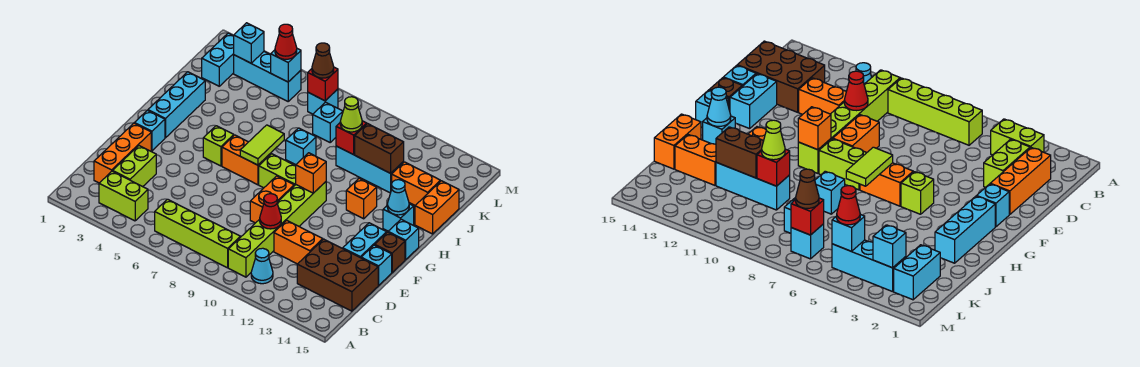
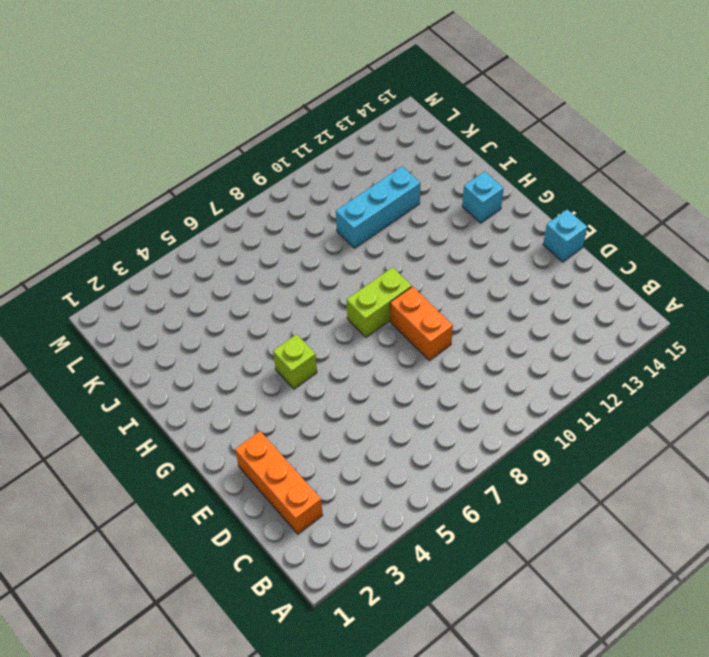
none -> lime 1x2 brick [99,171,148,221]
none -> lime 1x4 brick [155,199,240,268]
none -> lime 1x6 brick [228,182,326,277]
none -> cyan 1x1 cone [251,248,273,284]

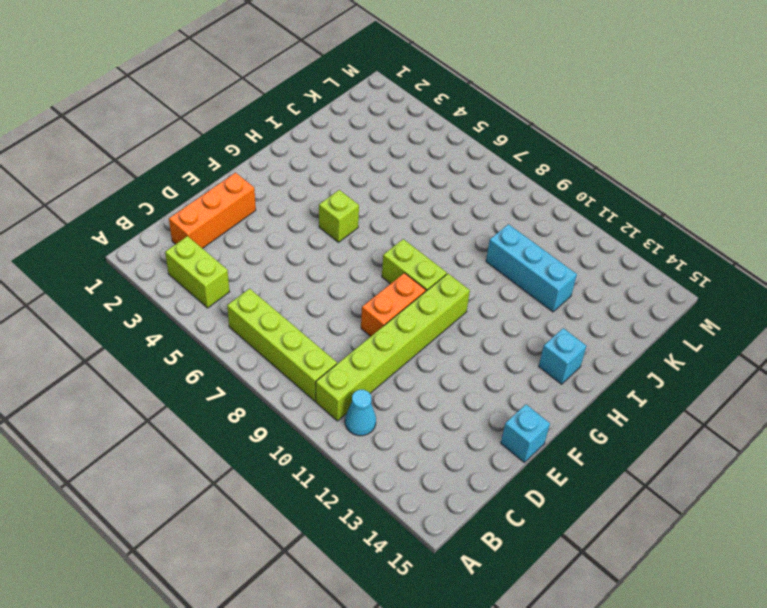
none -> lime 1x2 brick [113,146,156,187]
none -> brown 2x3 brick [297,239,378,311]
none -> orange 1x2 brick [274,220,323,264]
none -> cyan 1x2 brick [343,223,387,258]

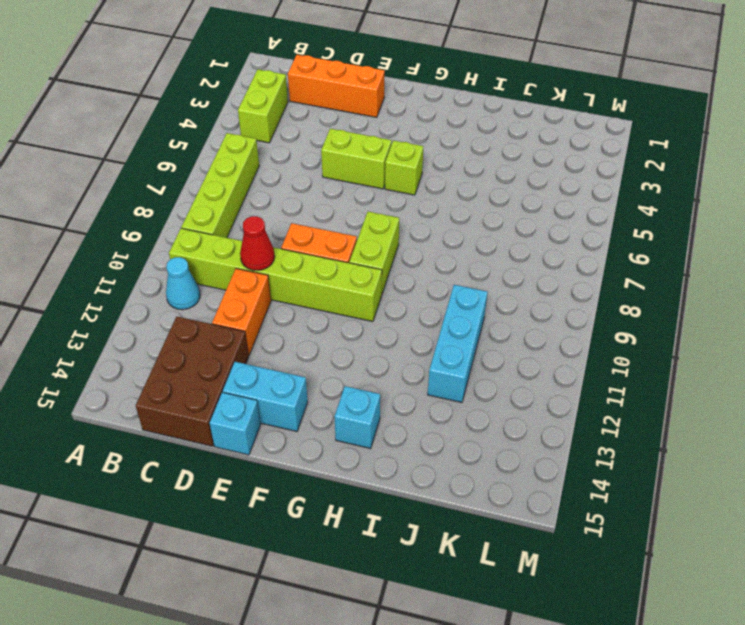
lime 1x2 brick [321,129,392,189] -> lime 1x2 brick moved to [113,146,156,187]
none -> cyan 1x1 brick [135,110,165,151]
none -> brown 1x1 brick [375,232,405,272]
none -> cyan 1x3 brick [148,72,205,138]
none -> orange 1x2 brick [222,135,271,185]

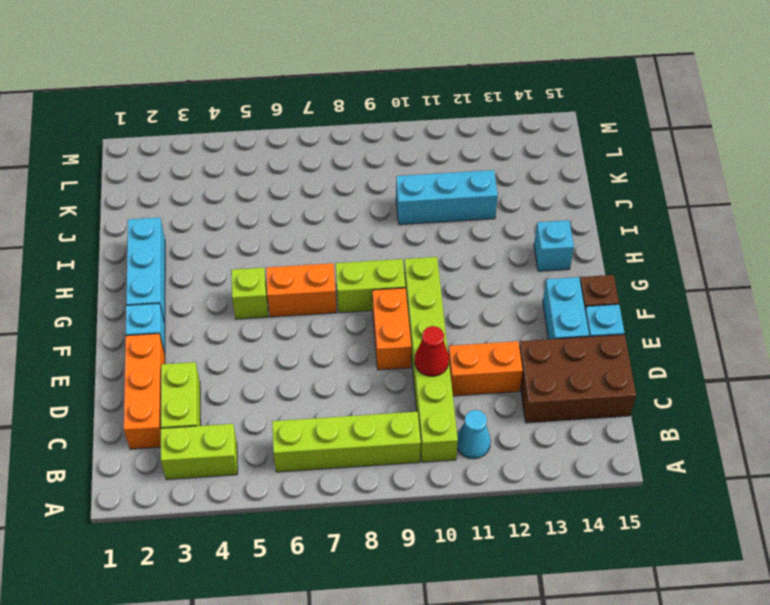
none -> cyan 1x1 brick [388,219,419,260]
none -> orange 1x1 brick [346,178,377,219]
none -> cyan 1x1 brick [286,128,316,165]
none -> orange 1x2 brick [415,181,459,234]

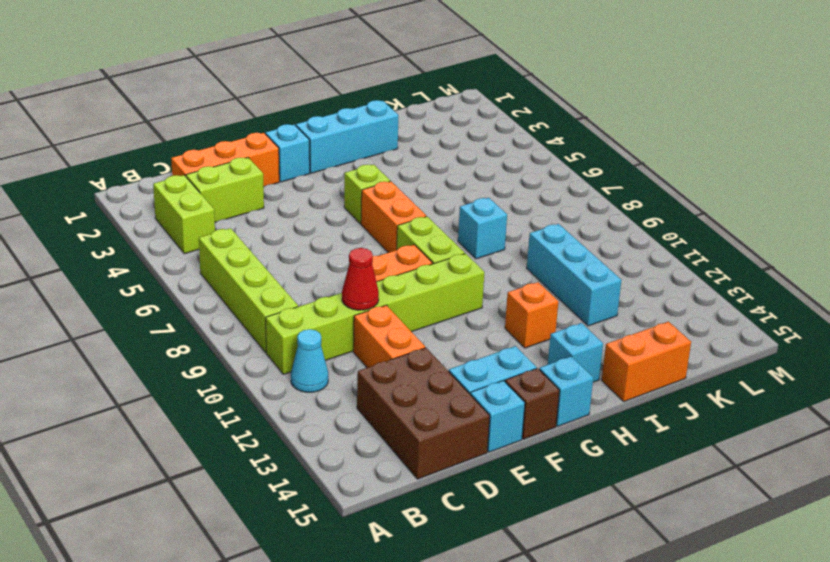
none -> orange 1x2 brick [392,162,440,205]
none -> cyan 1x2 brick [202,33,234,86]
none -> cyan 1x1 brick [313,102,343,142]
none -> cyan 1x3 brick [234,52,301,101]

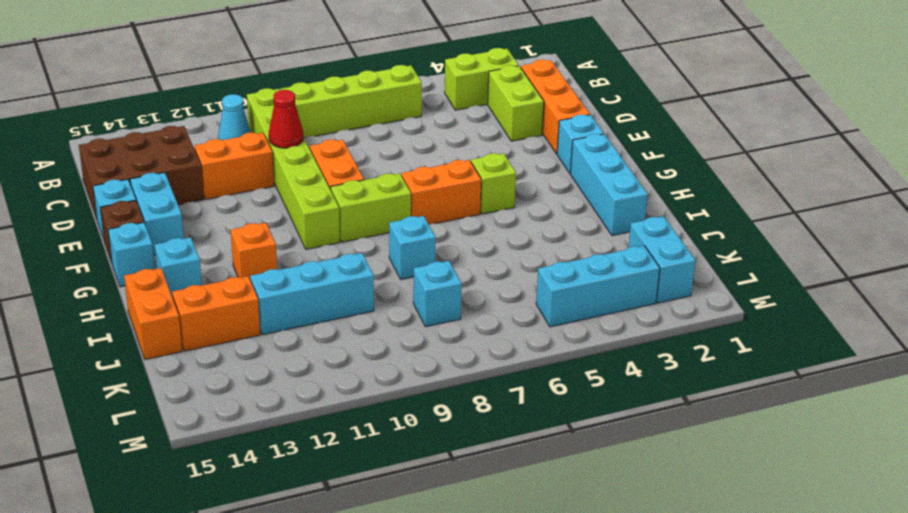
none -> cyan 1x1 brick [308,89,338,114]
none -> lime 1x2 tile [240,125,284,165]
none -> orange 1x1 brick [296,153,326,193]
none -> cyan 1x1 cone [387,180,409,215]

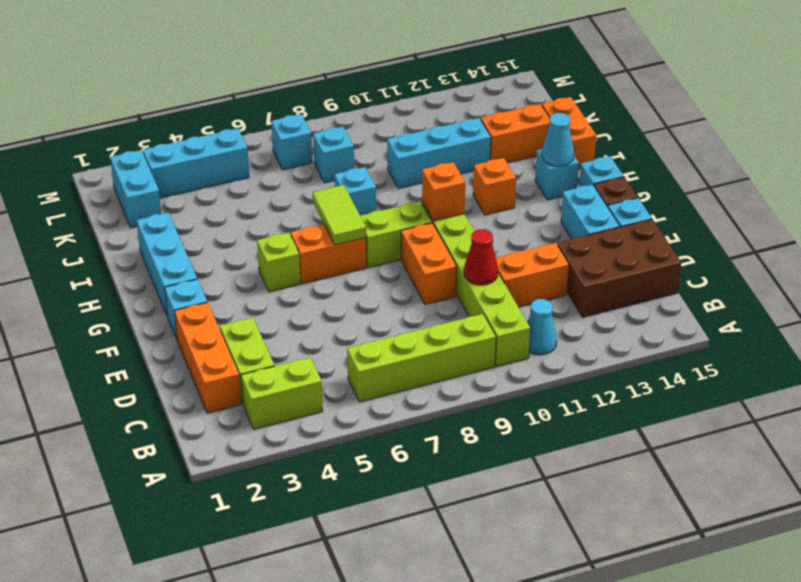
none -> red 1x1 brick [336,121,367,155]
none -> brown 1x2 brick [355,124,404,173]
none -> cyan 1x1 brick [234,23,264,63]
none -> cyan 1x1 brick [271,49,301,82]

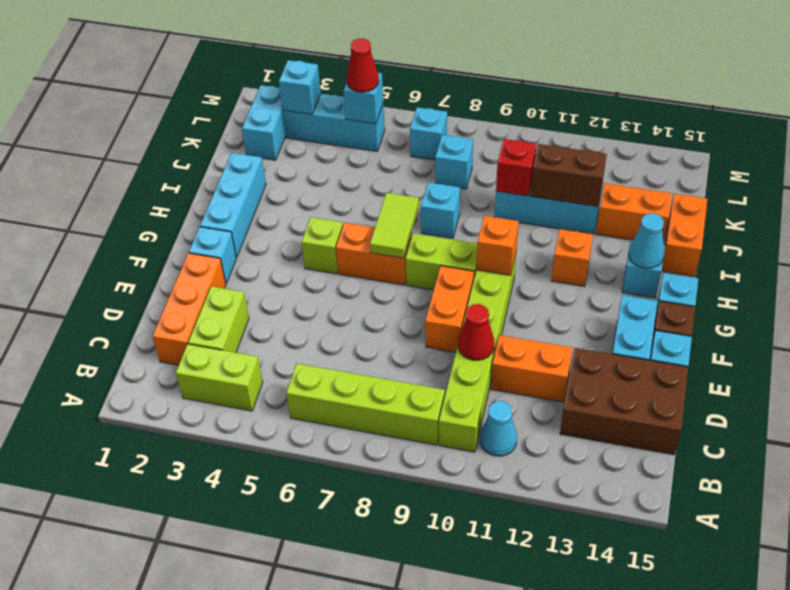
none -> red 1x1 brick [308,67,338,101]
none -> lime 1x1 cone [340,97,362,132]
none -> brown 1x1 cone [312,43,334,78]

